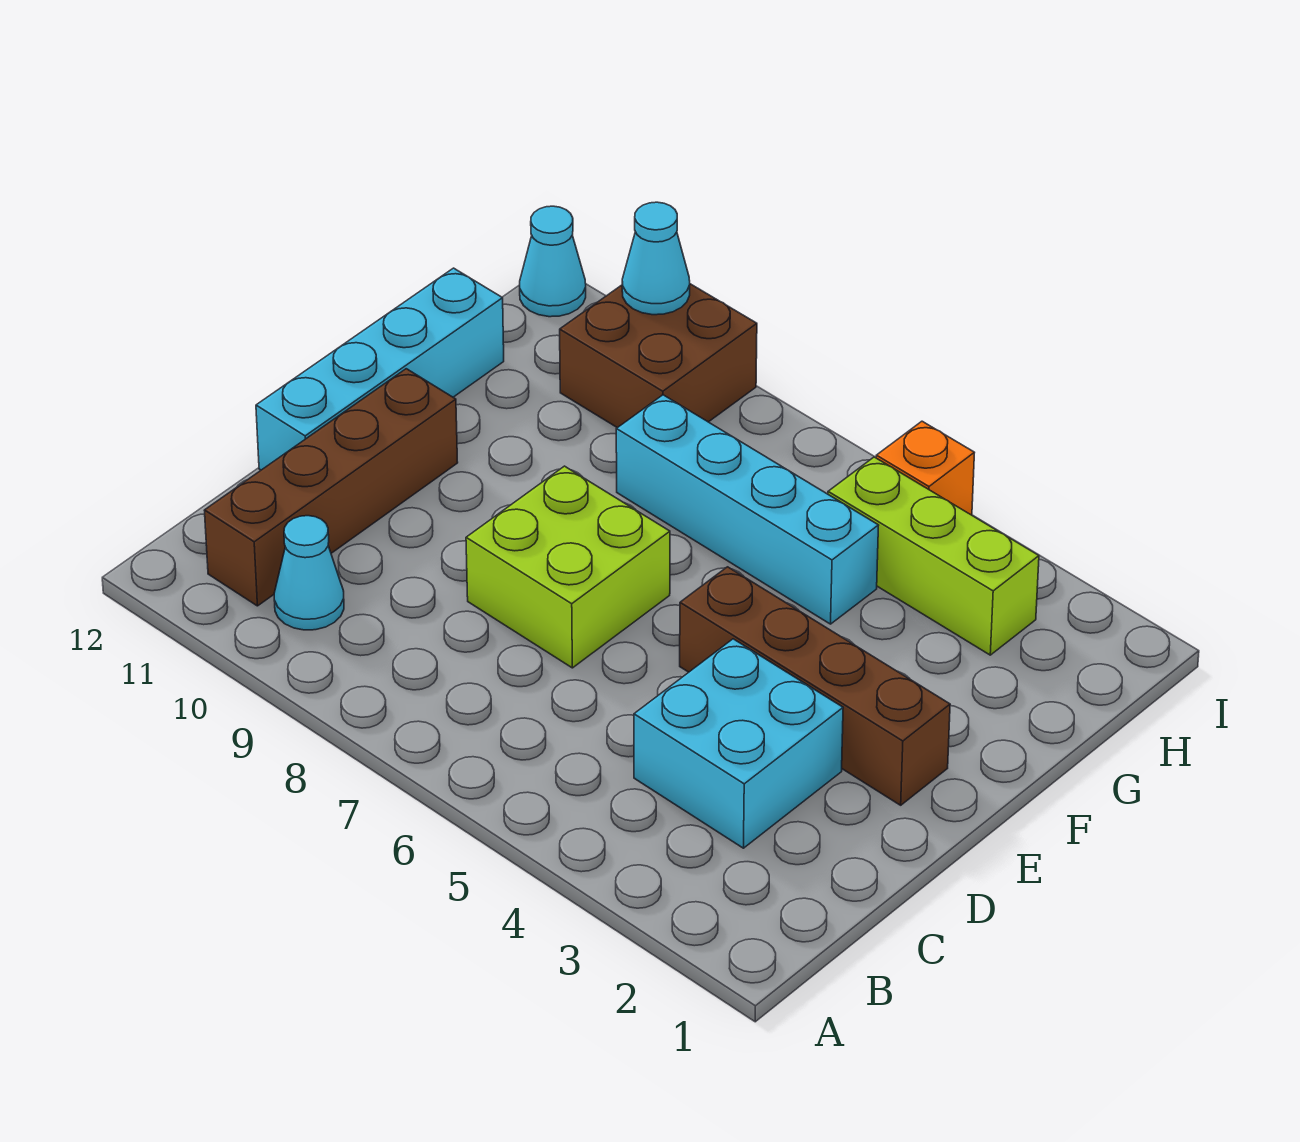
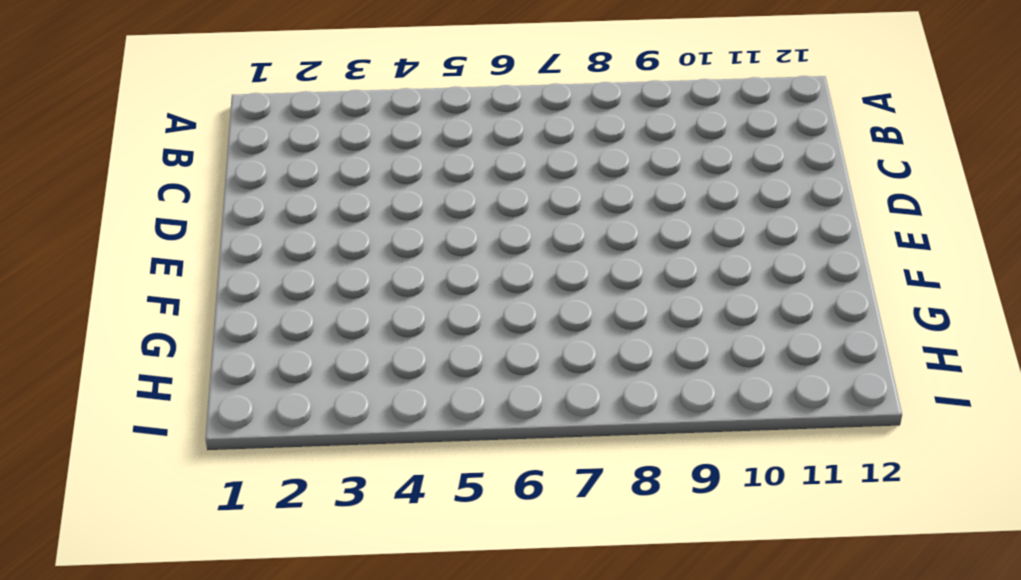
none -> cyan 1x1 cone [274,516,344,630]
none -> brown 1x4 brick [204,369,458,606]
none -> cyan 2x2 brick [634,639,843,848]

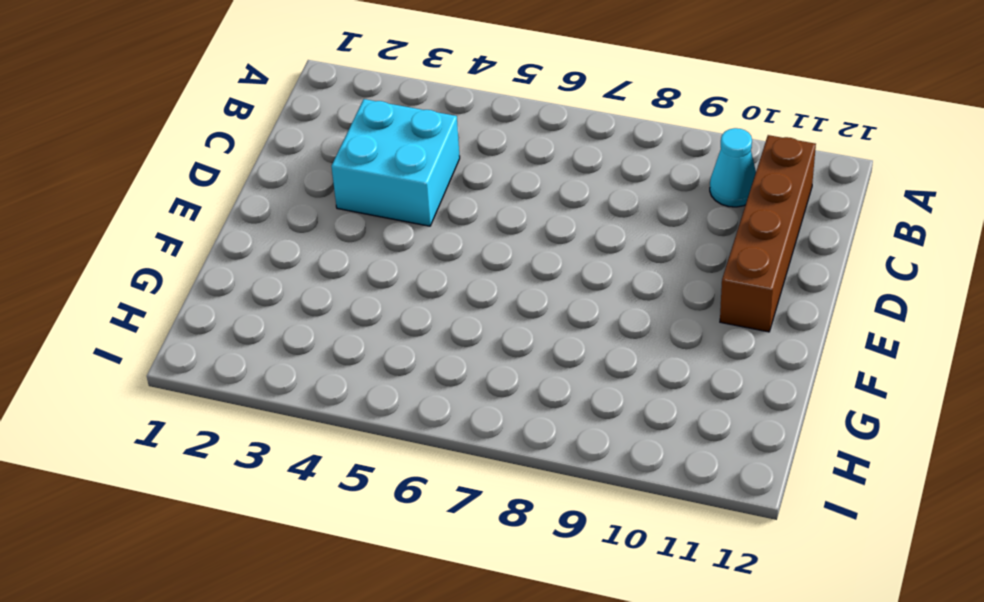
none -> lime 2x2 brick [466,466,670,668]
none -> cyan 1x4 brick [256,268,504,470]
none -> brown 1x4 brick [680,567,950,805]

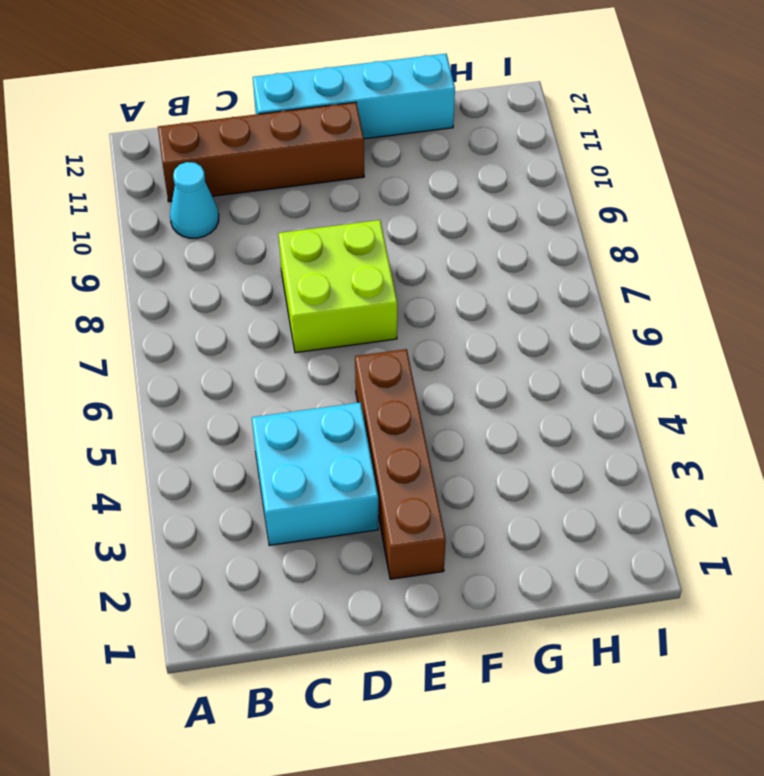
none -> cyan 1x4 brick [616,395,879,624]
none -> lime 1x3 brick [828,457,1039,655]
none -> brown 2x2 brick [560,284,757,428]

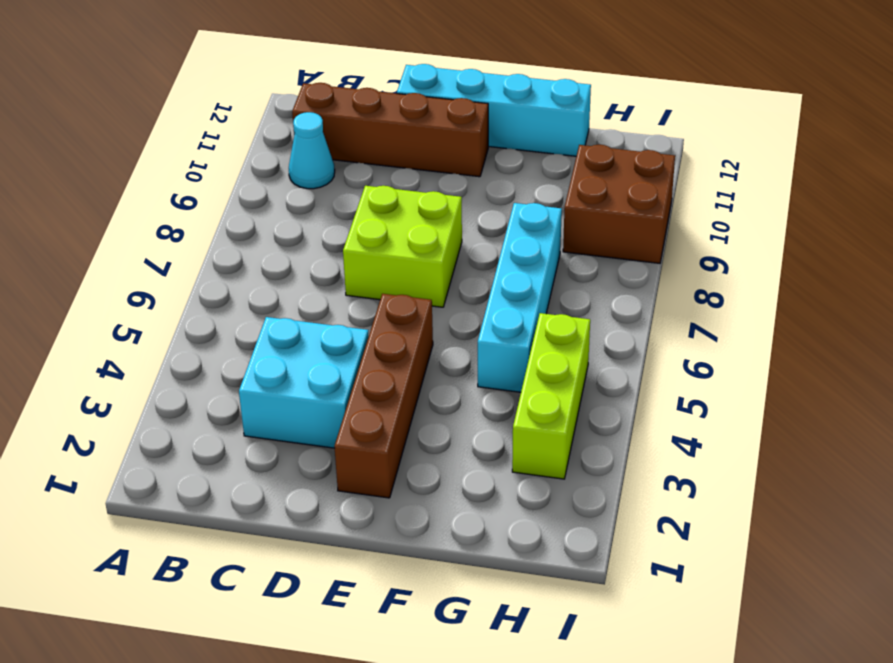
none -> orange 1x1 brick [876,421,974,515]
none -> cyan 1x1 cone [520,206,586,317]
none -> cyan 1x1 cone [622,202,690,315]

